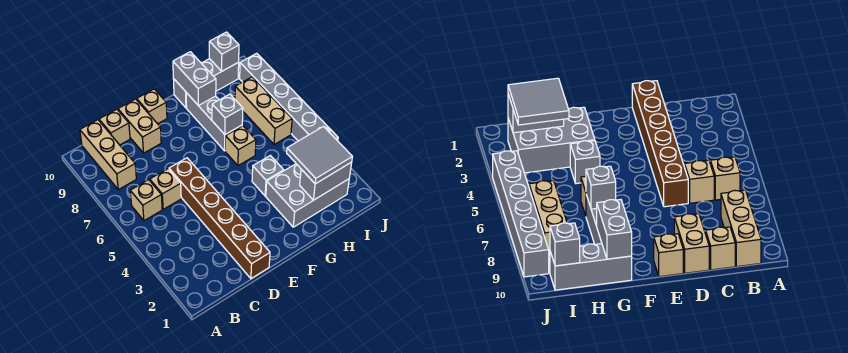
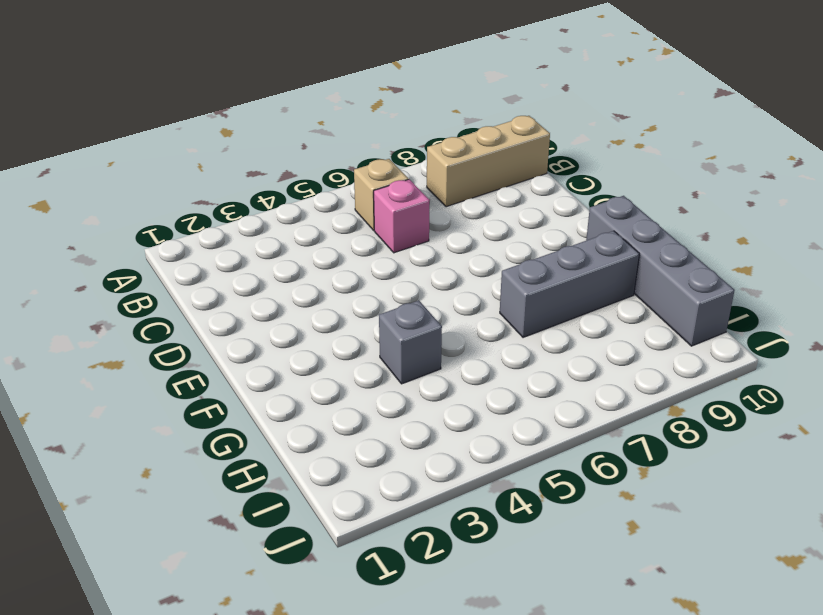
pink 1x1 brick [374,179,430,253] -> tan 1x1 brick [150,169,181,209]
grey 1x4 brick [586,196,735,346] -> grey 1x3 brick [173,59,239,108]
none -> tan 1x1 brick [99,109,130,145]
none -> brown 1x6 brick [169,158,270,279]
none -> tan 1x2 brick [118,99,161,153]

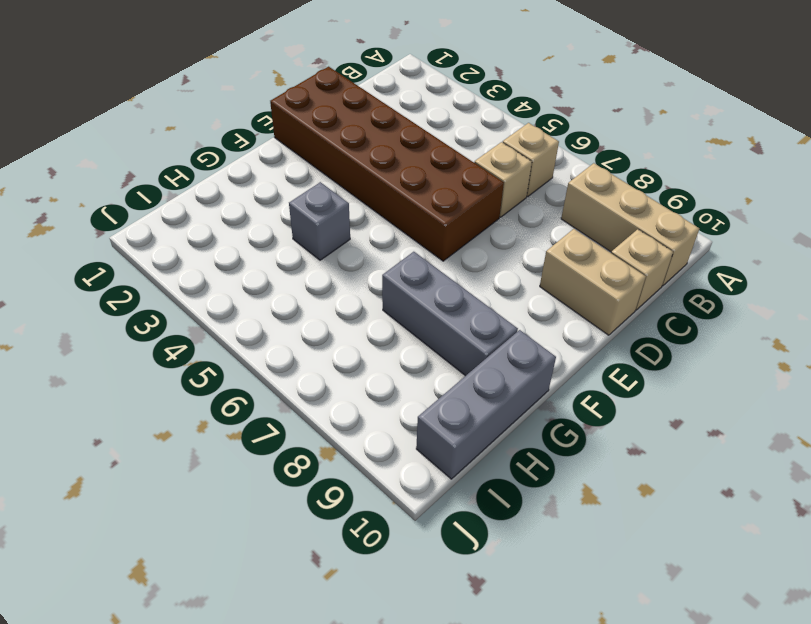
brown 2x6 brick [270,67,504,261] -> brown 1x6 brick [169,158,270,279]
none -> tan 1x1 brick [137,89,167,124]
none -> grey 2x3 brick [266,164,349,227]
none -> tan 1x1 brick [225,126,256,166]

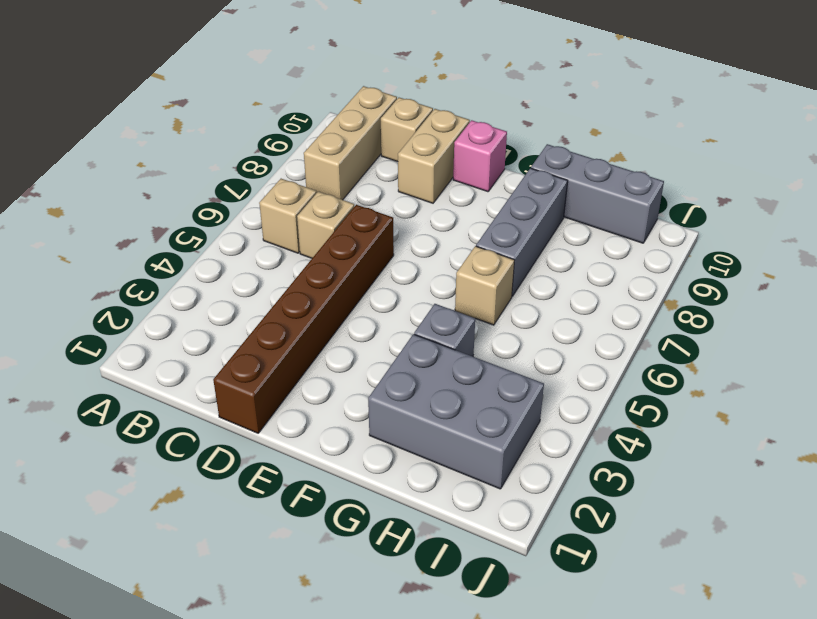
pink 1x1 brick [453,120,507,192] -> tan 1x1 brick [137,89,167,124]
none -> tan 1x3 brick [235,77,292,145]
none -> grey 1x6 brick [240,53,338,141]
none -> grey 1x1 brick [212,94,243,134]

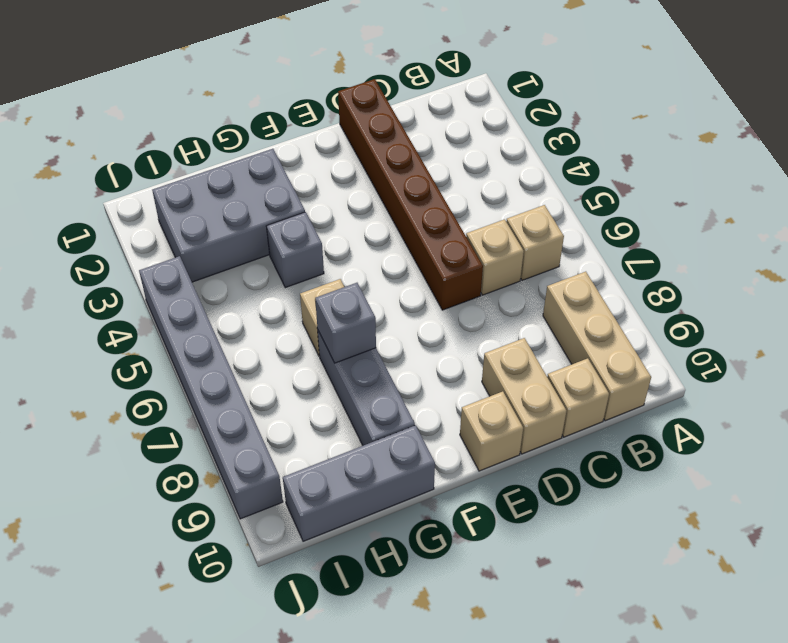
none -> tan 1x3 brick [235,77,292,145]
none -> grey 1x2 brick [173,52,216,105]
none -> grey 1x2 brick [300,162,352,200]

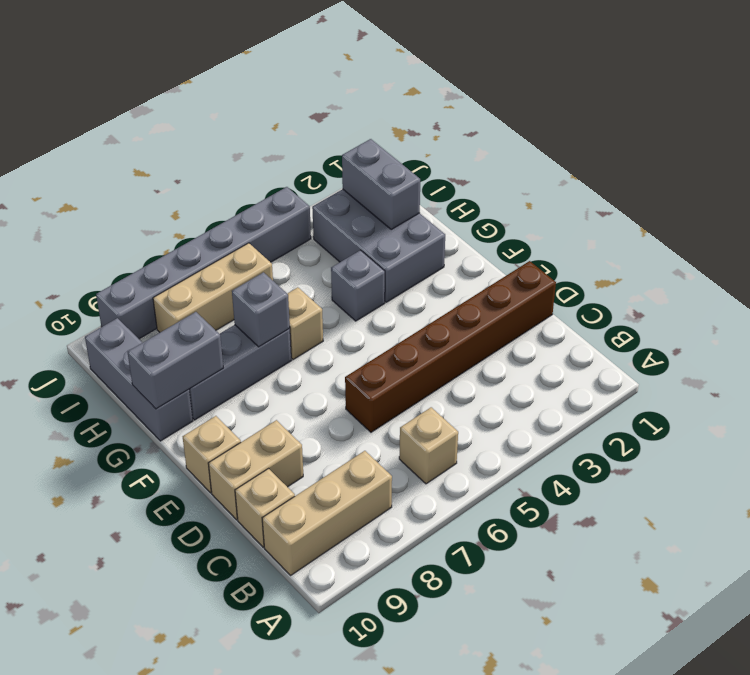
none -> tan 1x1 brick [150,169,181,209]
none -> grey 1x1 brick [209,32,239,71]
none -> grey 2x2 tile [287,127,352,184]

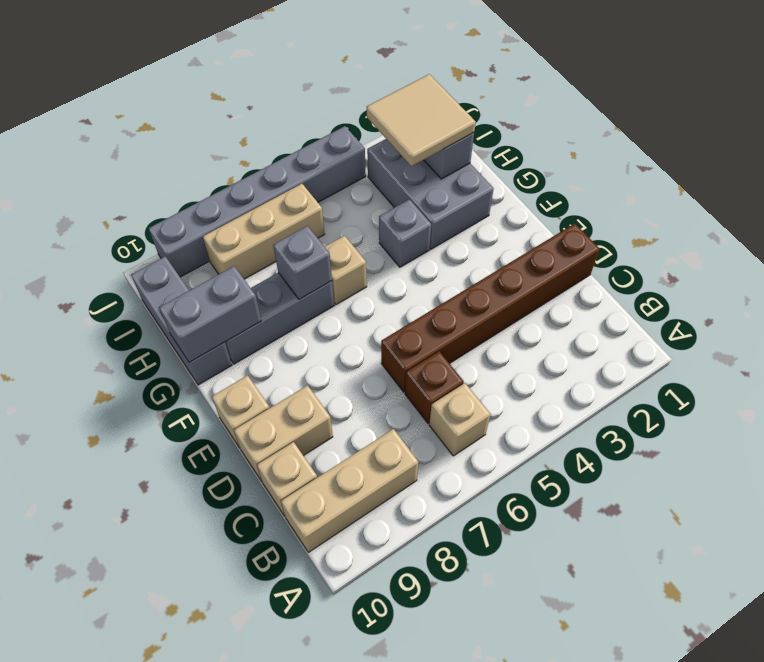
brown 1x1 brick [405,351,464,423] -> tan 1x1 brick [150,169,181,209]
tan 2x2 tile [367,74,476,166] -> grey 2x2 tile [287,127,352,184]
none -> grey 1x1 brick [209,32,239,71]

